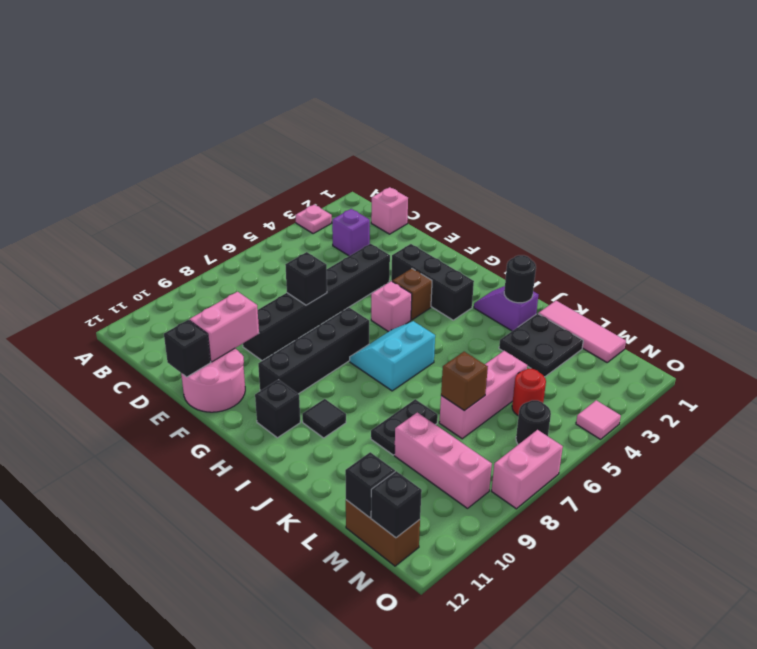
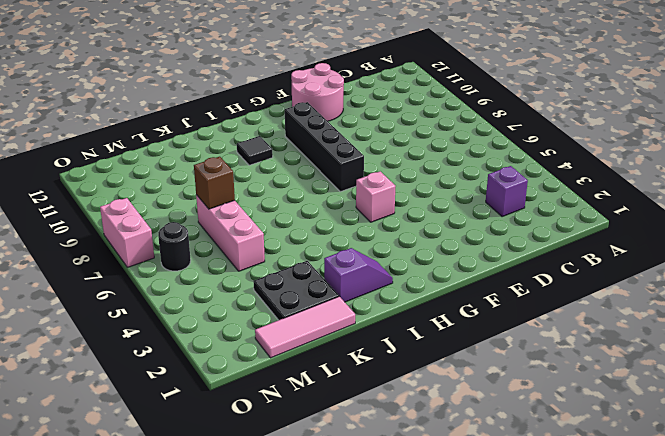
none -> pink 1x1 plate [296,205,332,233]
none -> pink 1x1 brick [371,187,408,234]
none -> black 1x6 brick [243,244,390,361]
none -> black 1x3 brick [391,244,474,320]

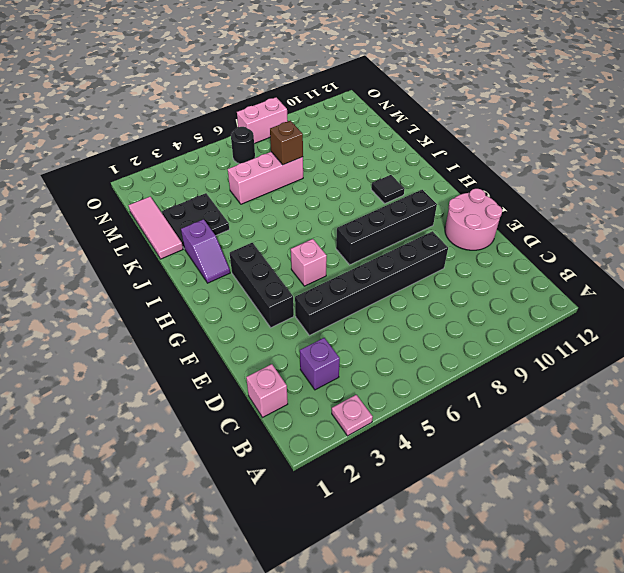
none -> brown 1x1 brick [392,269,432,320]
none -> cyan 2x2 slope [350,321,435,391]
none -> black 1x1 brick [255,380,300,438]
none -> black 1x2 plate [371,399,438,455]

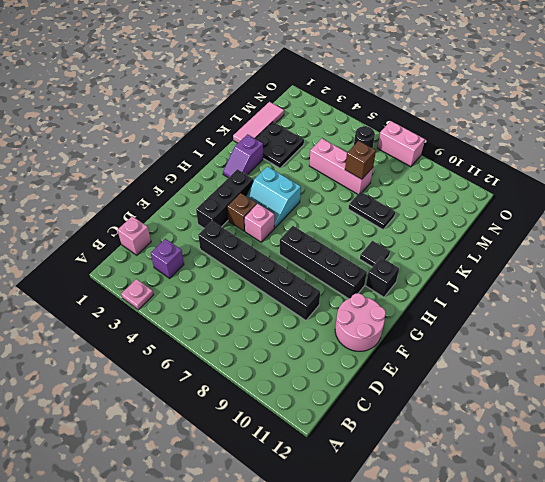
cyan 2x2 slope [246,167,301,228] -> cyan 2x2 slope moved to [350,321,435,391]
none -> pink 1x3 brick [394,412,492,508]
none -> red 1x1 round brick [512,369,546,416]
none -> brown 1x2 brick [346,500,420,566]
none -> pink 1x1 tile [576,400,621,439]

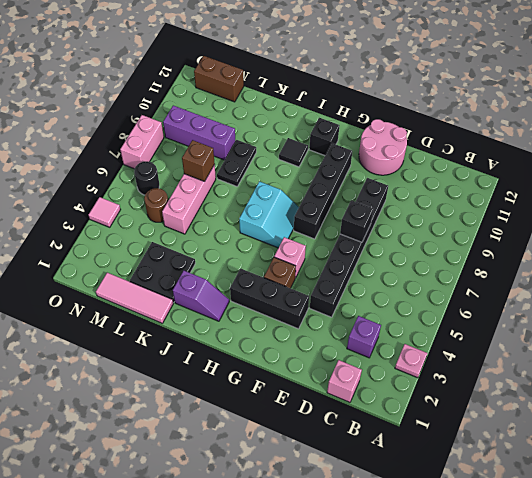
purple 1x3 brick [163,106,235,160] -> pink 1x3 brick [394,412,492,508]
brown 1x1 round brick [144,188,168,222] -> red 1x1 round brick [512,369,546,416]
none -> pink 1x2 brick [189,292,259,362]
none -> black 1x1 brick [164,320,211,377]
none -> black 1x1 round brick [504,255,536,303]
none -> black 1x1 brick [345,452,395,518]

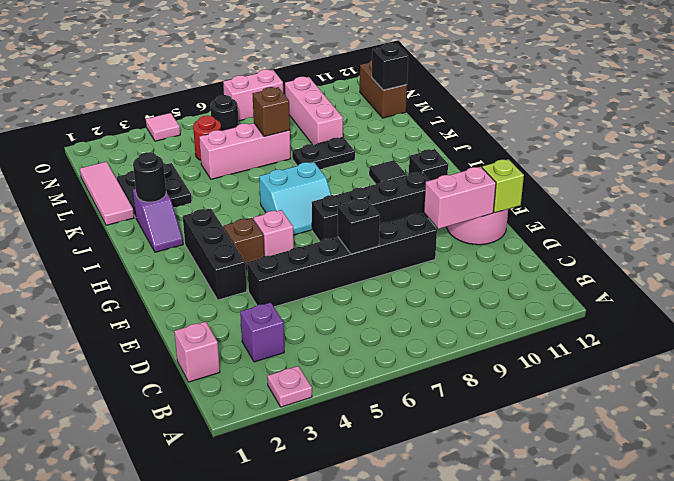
lime 1x1 brick [482,159,524,213] -> black 1x1 brick [164,320,211,377]
none -> black 1x1 brick [371,471,422,538]

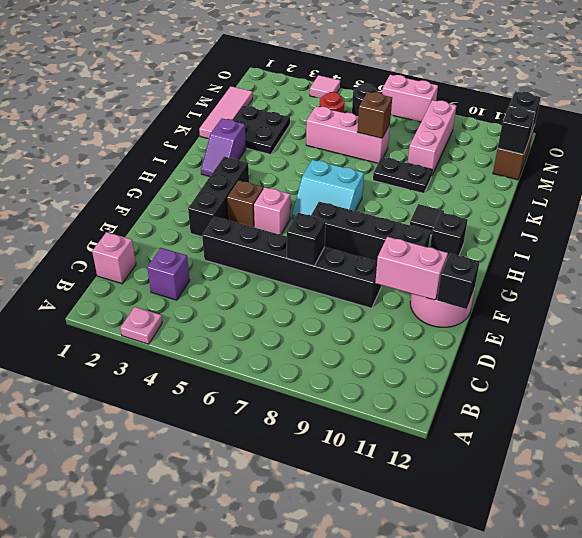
none -> black 1x1 round brick [504,255,536,303]

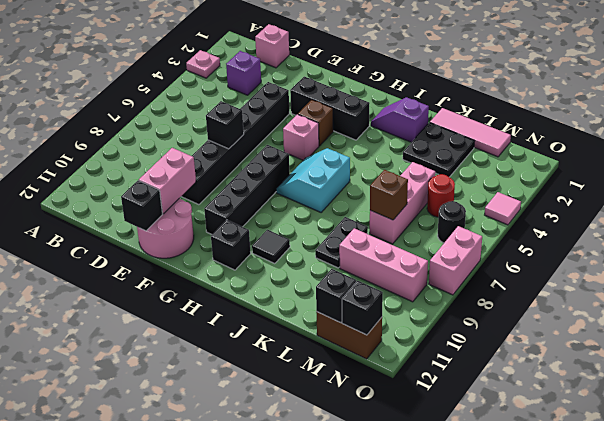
none -> black 1x1 round brick [504,255,536,303]

